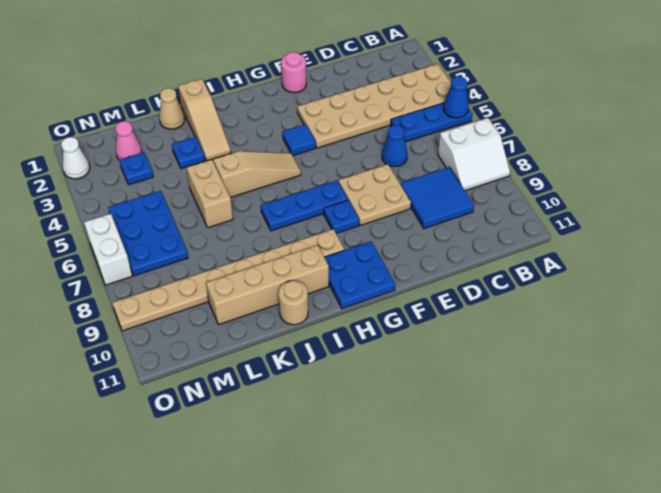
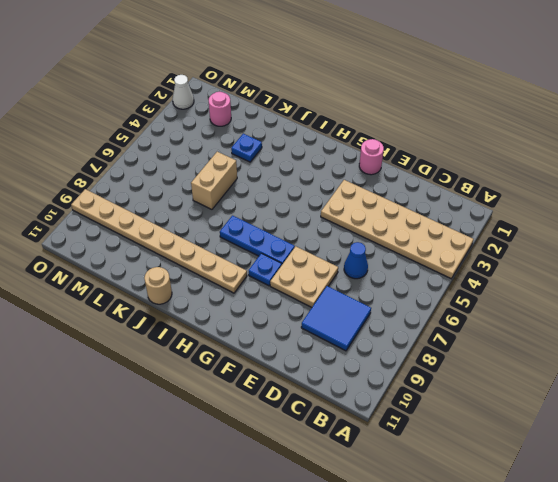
pink 1x1 round brick [209,92,231,126] -> pink 1x1 cone [116,121,142,160]
none -> blue 1x3 plate [391,103,473,142]
none -> white 2x2 slope [438,118,510,191]
none -> blue 1x1 tile [282,124,316,156]

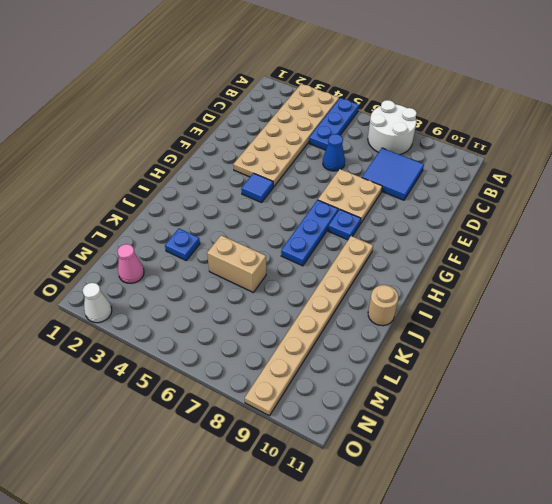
white 2x2 round brick [368,100,417,155] -> white 2x2 slope [438,118,510,191]
none -> pink 1x1 round brick [281,52,306,93]
none -> blue 2x2 plate [324,241,395,309]
none -> tan 1x3 slope [213,151,301,197]

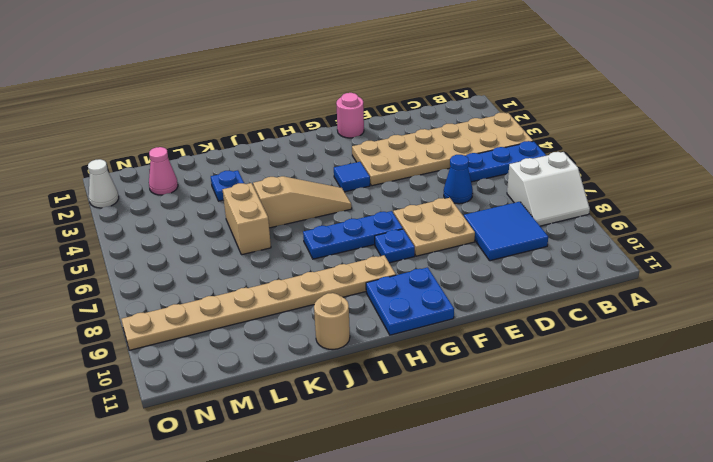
none -> tan 1x4 brick [206,245,329,324]
none -> tan 1x3 slope [178,79,231,161]
none -> tan 1x1 cone [159,88,185,129]

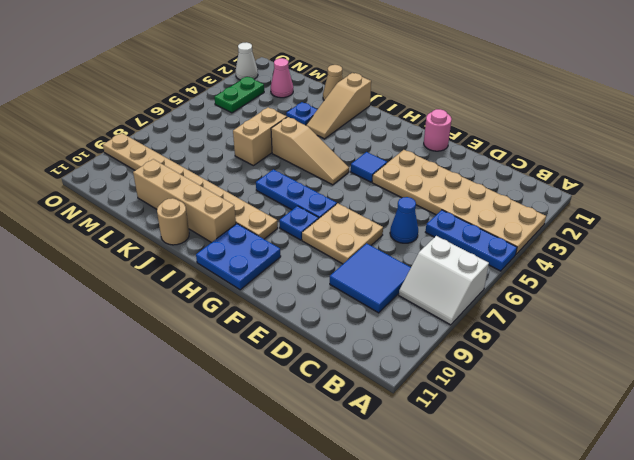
green 1x2 plate [214,77,264,113] -> none
none -> blue 1x1 plate [119,152,153,185]
none -> blue 2x3 plate [108,191,188,276]
none -> white 1x2 brick [84,214,132,285]

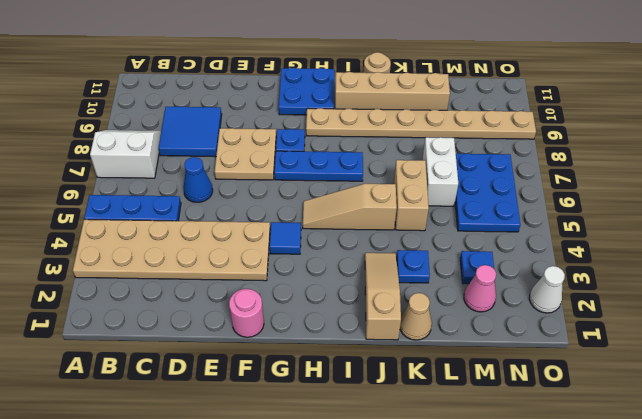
white 1x2 brick [422,137,458,206] -> white 1x2 brick moved to [84,214,132,285]
none -> blue 1x1 cone [443,76,469,118]

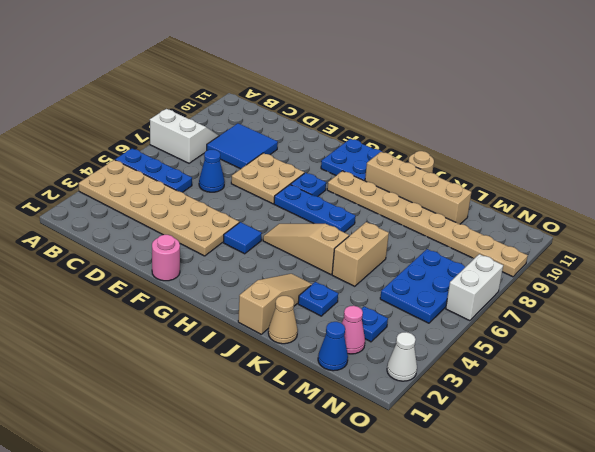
blue 1x1 cone [318,322,348,371] -> blue 1x1 cone moved to [443,76,469,118]

